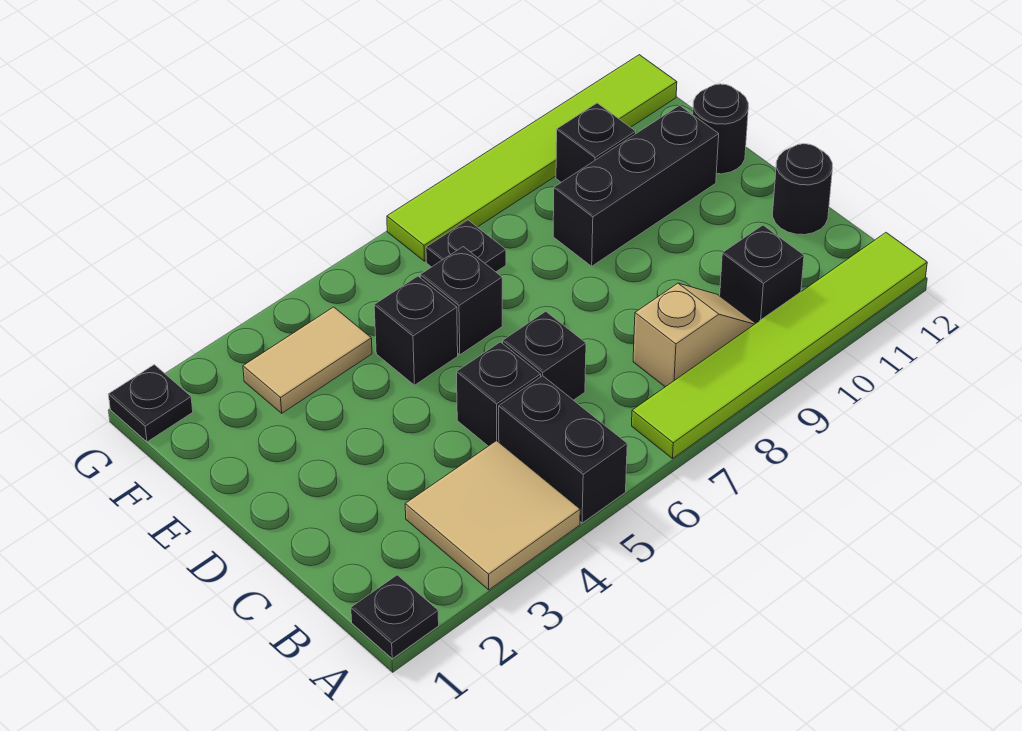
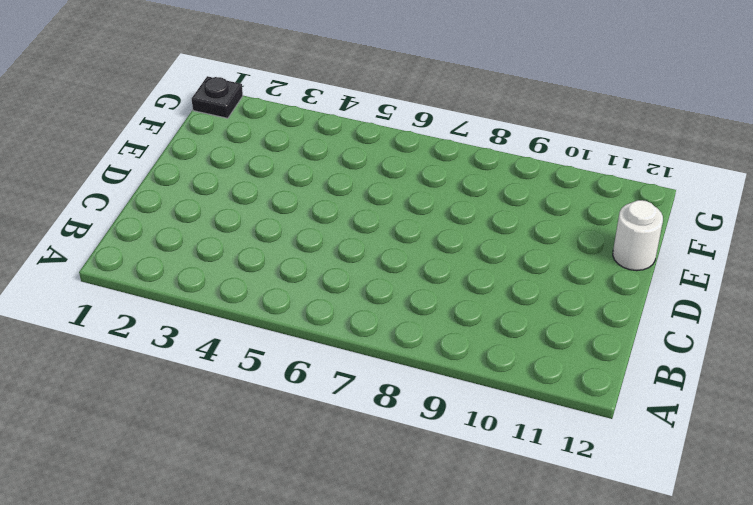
white 1x1 round brick [613,200,663,271] -> black 1x1 round brick [693,84,748,174]
none -> black 1x1 plate [351,575,439,659]
none -> tan 2x2 tile [405,441,580,590]
none -> black 1x2 brick [499,376,627,523]

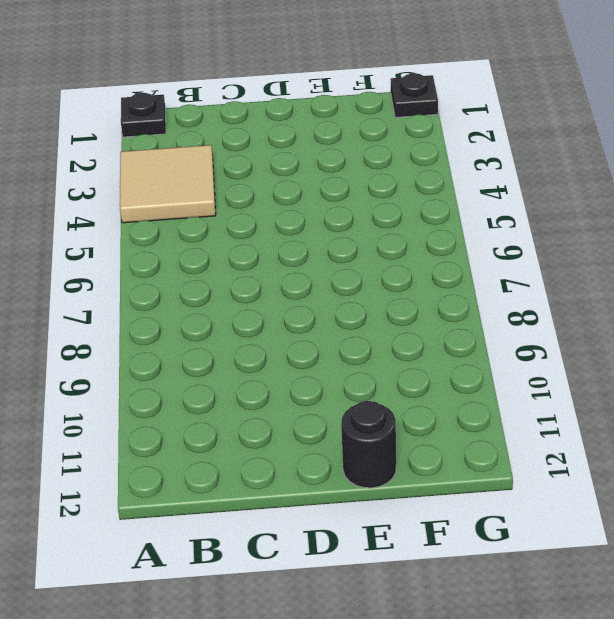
none -> black 1x2 brick [499,376,627,523]
none -> lime 1x6 tile [632,233,927,459]
none -> tan 1x2 slope [633,283,756,387]

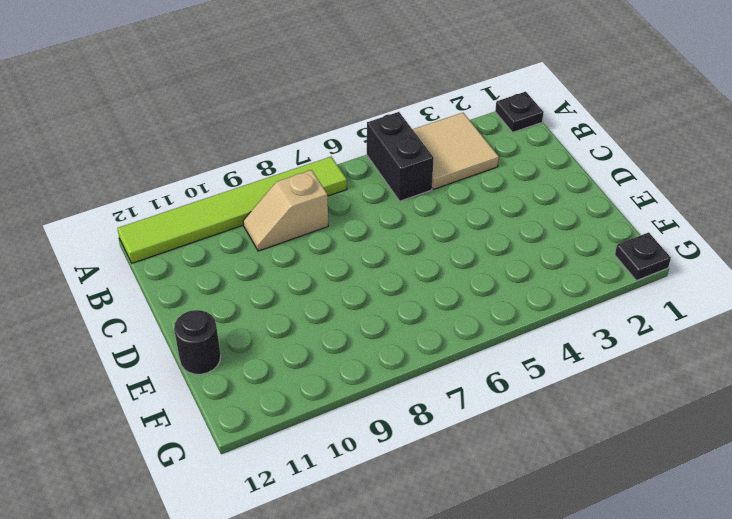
none -> black 1x1 brick [720,225,804,323]
none -> black 1x1 brick [457,342,541,446]
none -> black 1x1 brick [503,311,586,400]

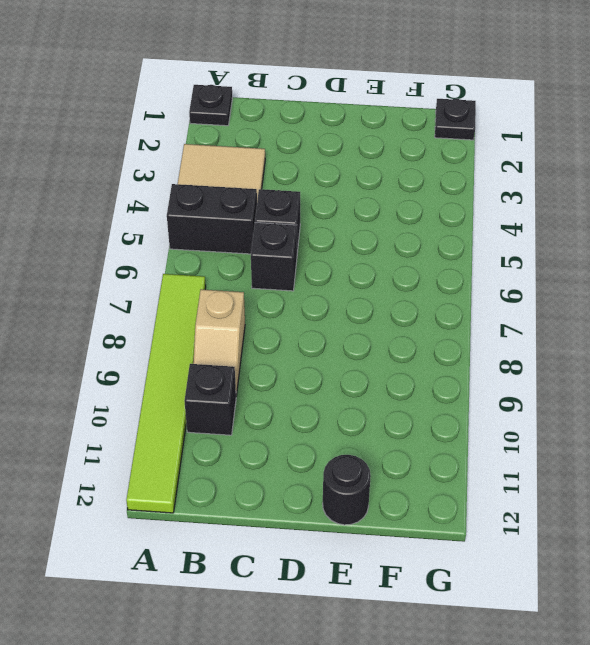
none -> black 1x1 round brick [773,144,832,235]
none -> black 1x1 brick [374,276,458,385]
none -> black 1x1 brick [420,247,502,355]

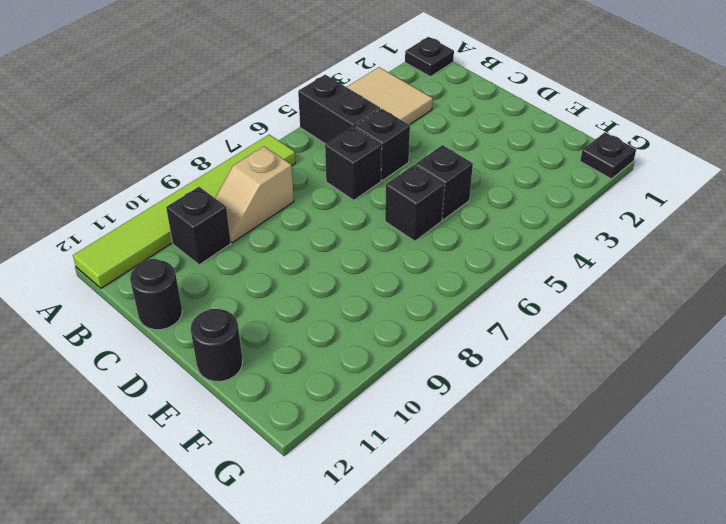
none -> black 1x3 brick [553,105,719,266]
none -> tan 1x2 tile [243,307,372,413]
none -> black 1x1 plate [426,220,506,272]

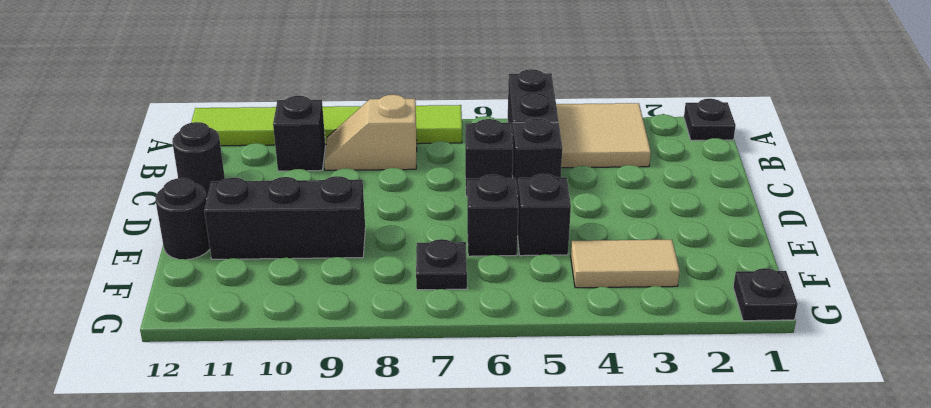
none -> black 1x1 brick [556,103,636,182]
none -> lime 1x6 tile [387,55,677,261]

